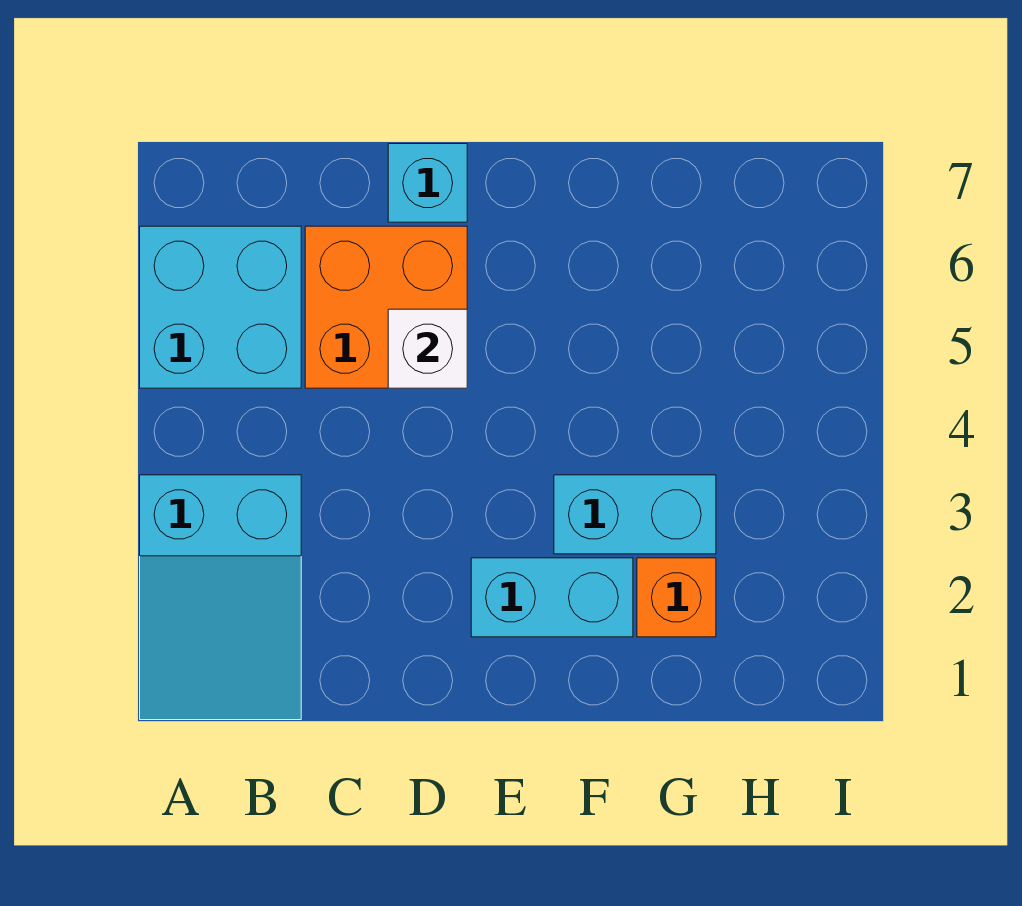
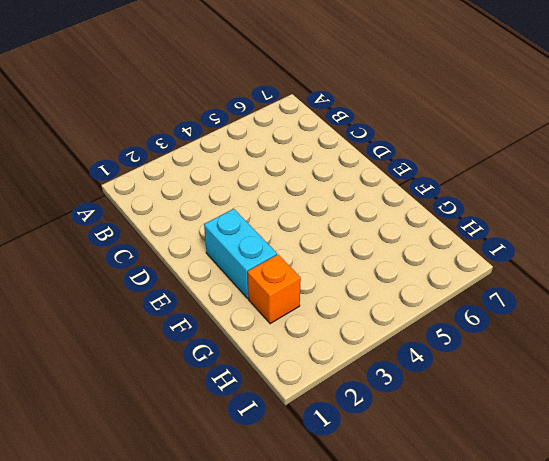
none -> cyan 2x3 slope [140,475,301,720]
none -> cyan 2x2 brick [140,226,301,388]

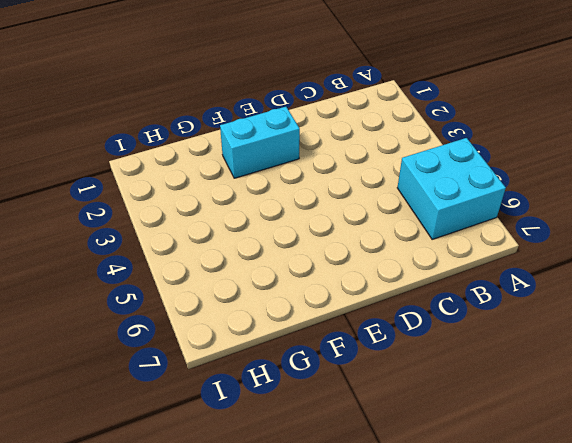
none -> cyan 2x3 slope [140,475,301,720]
none -> orange 2x2 brick [305,226,467,388]

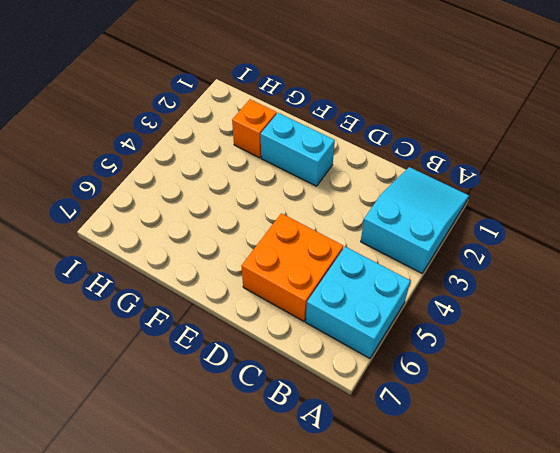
none -> cyan 1x1 brick [388,144,467,222]
none -> cyan 1x2 brick [554,475,716,554]

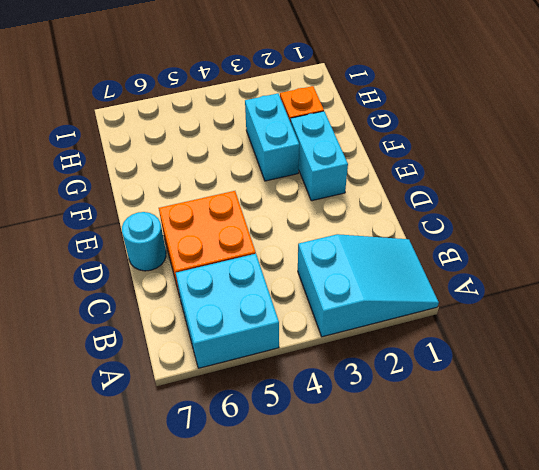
cyan 1x1 round brick [122,212,166,271] -> cyan 1x1 brick [388,144,467,222]
none -> white 1x1 brick [388,309,467,388]

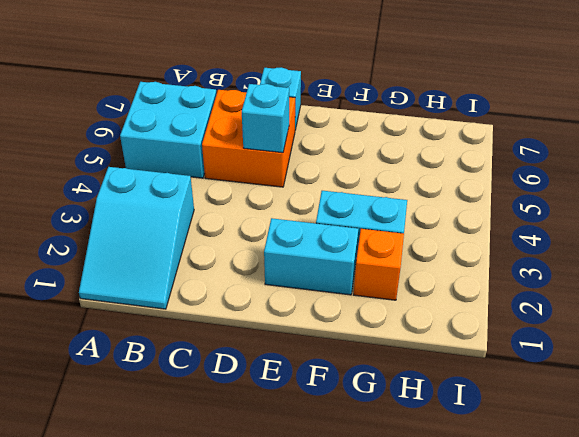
cyan 1x1 brick [242,84,289,153] -> white 1x1 brick [388,309,467,388]

